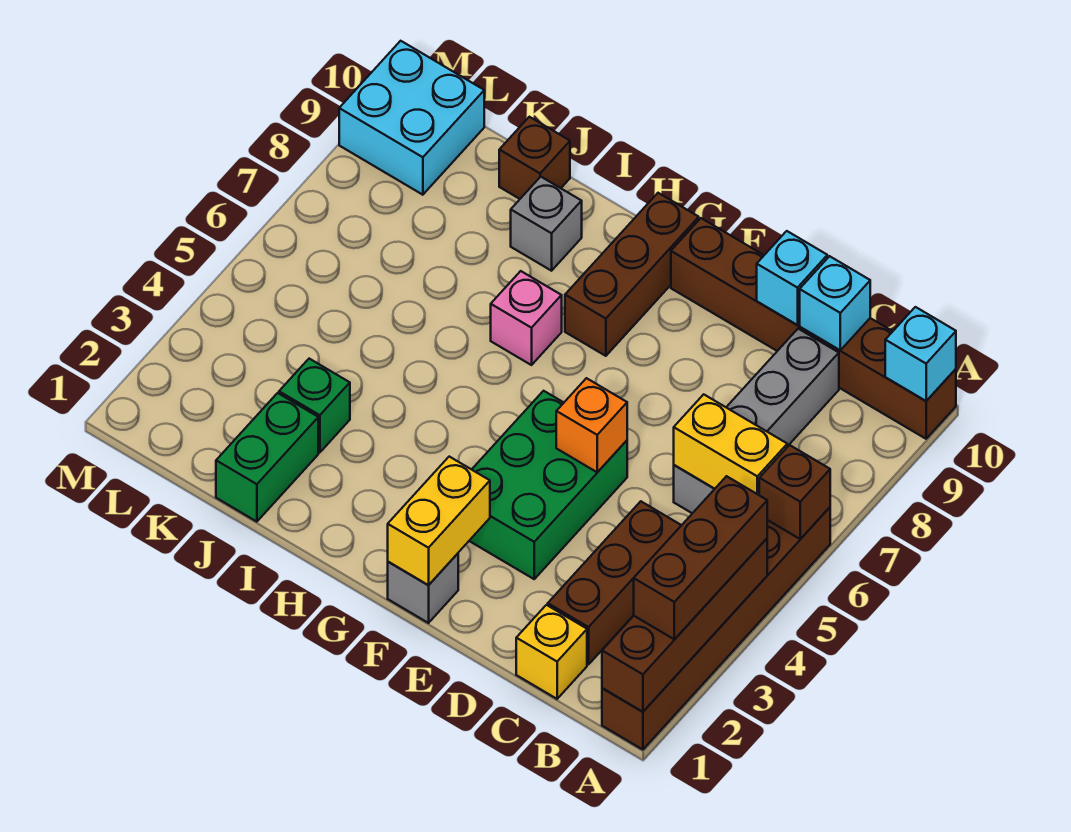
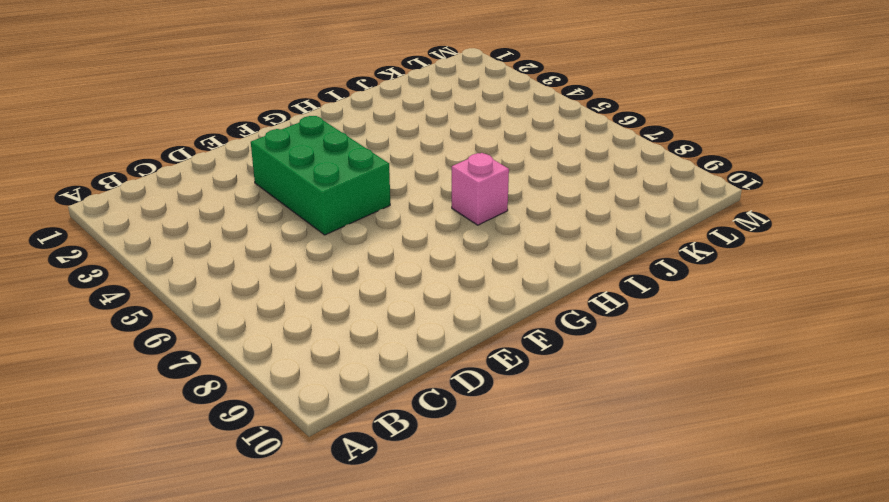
none -> brown 1x6 brick [602,507,830,750]
none -> brown 1x6 brick [671,218,956,439]
none -> yellow 1x1 brick [516,605,587,699]

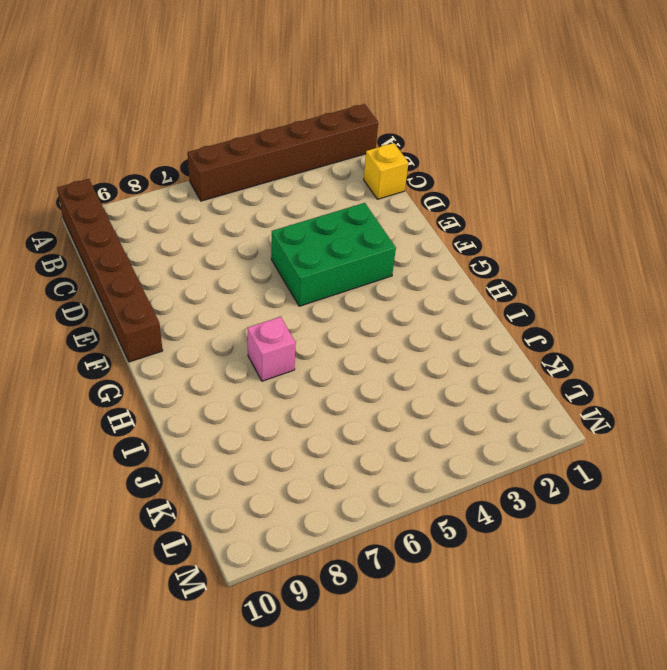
none -> brown 1x3 brick [548,501,681,664]
none -> grey 1x4 brick [674,329,839,513]
none -> grey 1x1 brick [388,554,458,623]

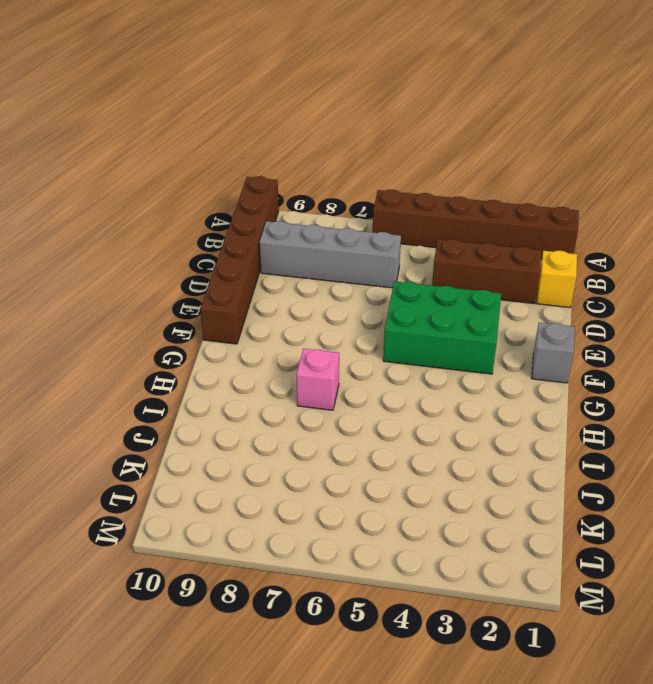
none -> brown 1x3 brick [565,193,699,356]
none -> grey 1x1 brick [511,177,582,271]
none -> green 1x2 brick [216,393,318,522]

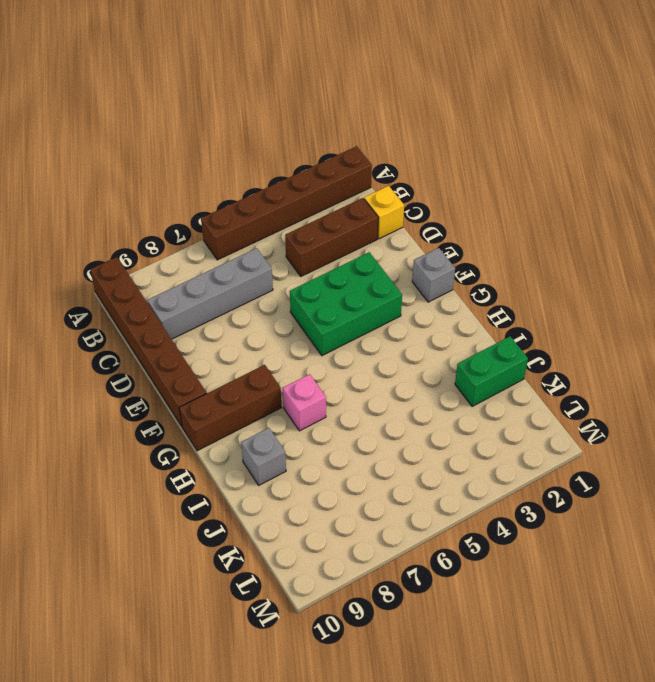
none -> green 1x1 brick [279,359,350,453]
none -> brown 1x1 brick [499,117,570,199]
none -> cyan 2x2 brick [339,41,484,195]

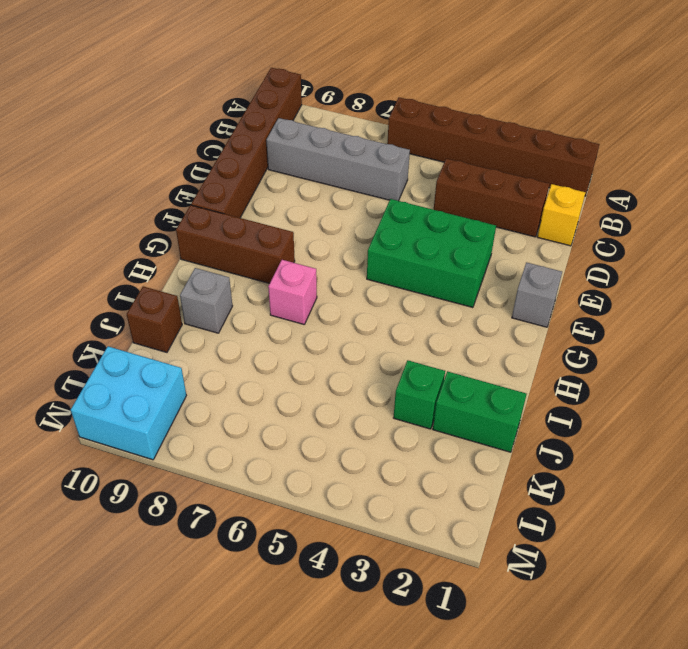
none -> brown 1x4 brick [602,539,767,712]
none -> brown 1x1 brick [759,445,830,539]
none -> cyan 1x1 brick [885,307,956,401]

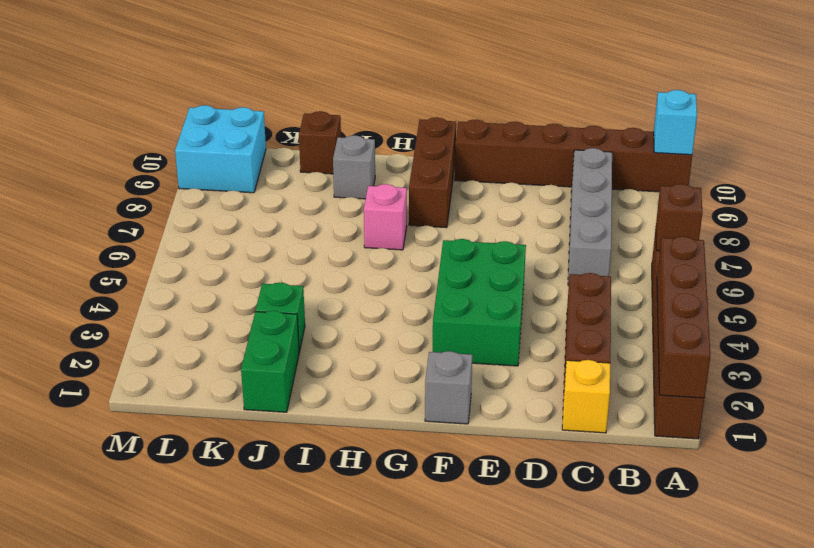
none -> yellow 1x2 brick [674,394,787,495]
none -> cyan 1x1 brick [800,256,870,350]
none -> cyan 1x1 brick [757,231,827,325]

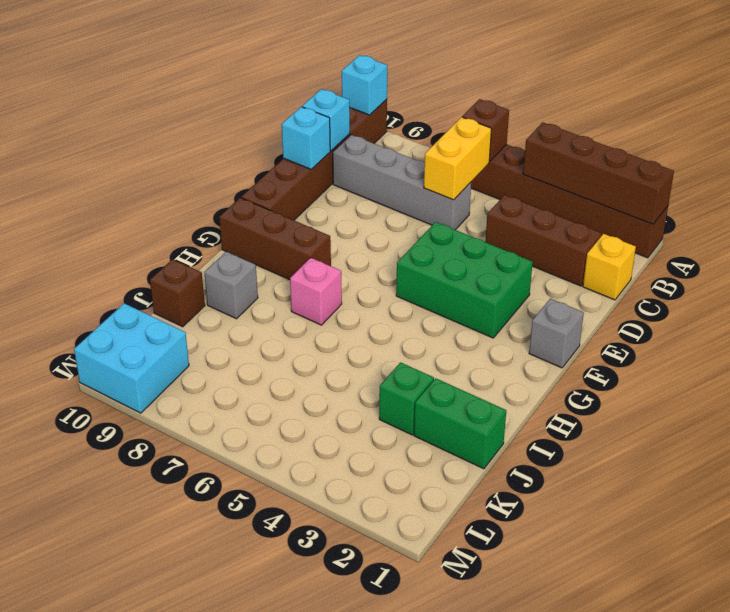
none -> orange 1x1 brick [556,378,627,472]
none -> yellow 1x2 brick [388,457,490,585]
none -> brown 1x3 brick [634,476,767,639]

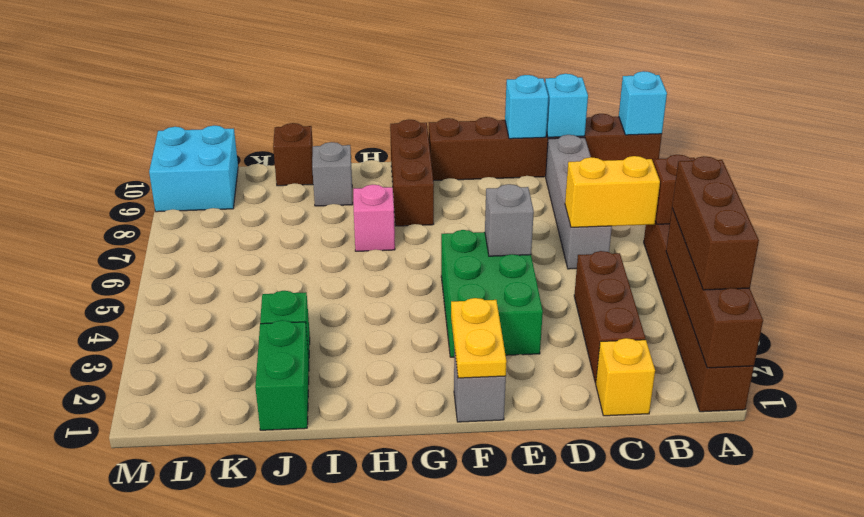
grey 1x1 brick [485,184,534,256] -> orange 1x1 brick [556,378,627,472]
yellow 1x2 plate [451,298,507,378] -> yellow 1x2 brick [388,457,490,585]

